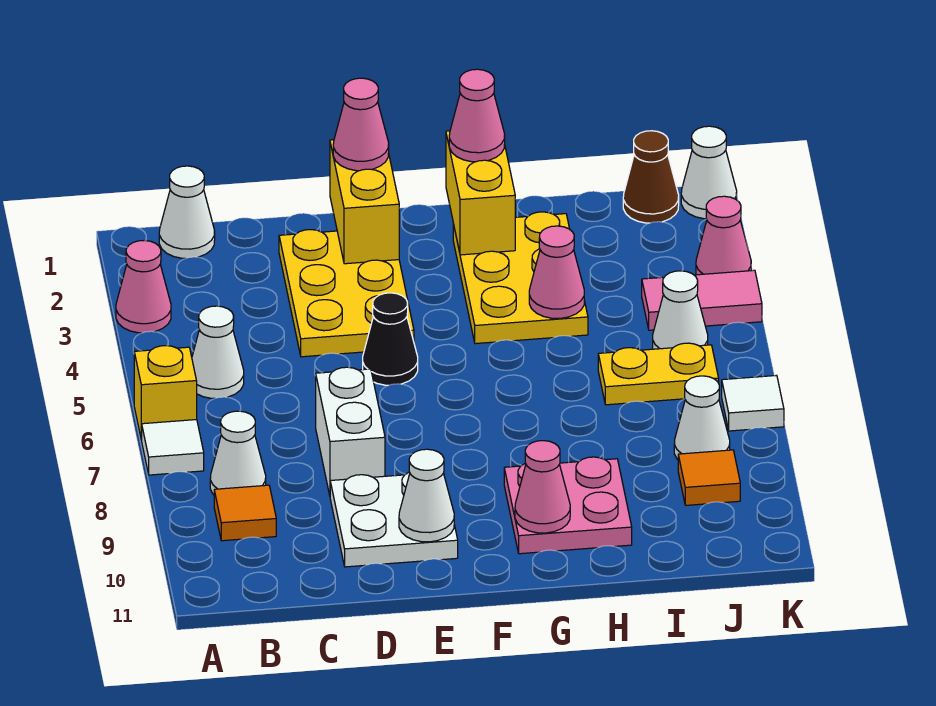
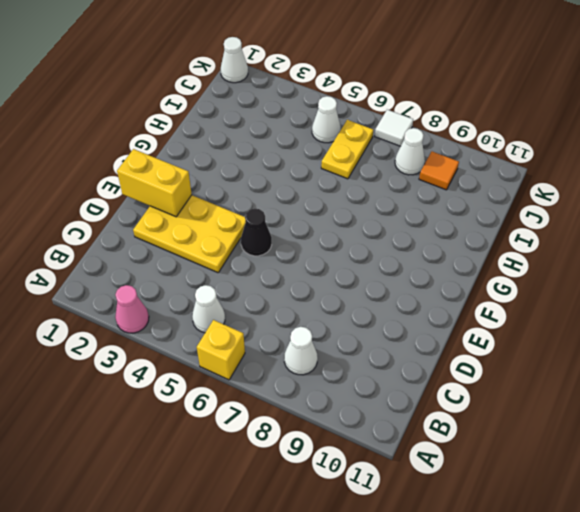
none -> white 1x1 tile [142,420,204,475]
none -> white 1x1 cone [159,166,215,258]
none -> orange 1x1 tile [214,485,276,541]

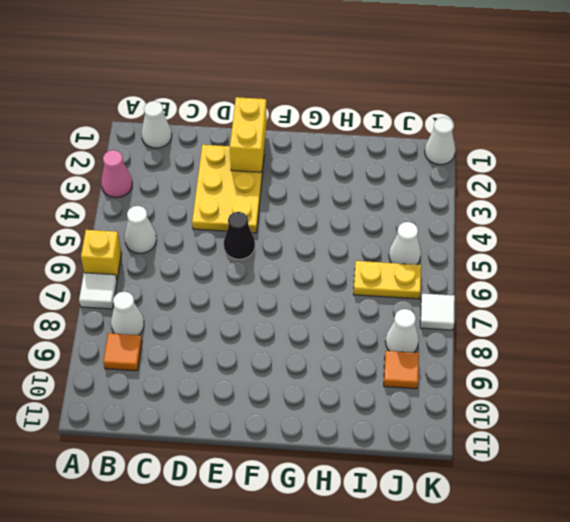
none -> white 1x2 brick [316,367,385,495]
none -> white 2x2 plate [330,472,458,567]
none -> yellow 2x3 plate [453,212,588,344]

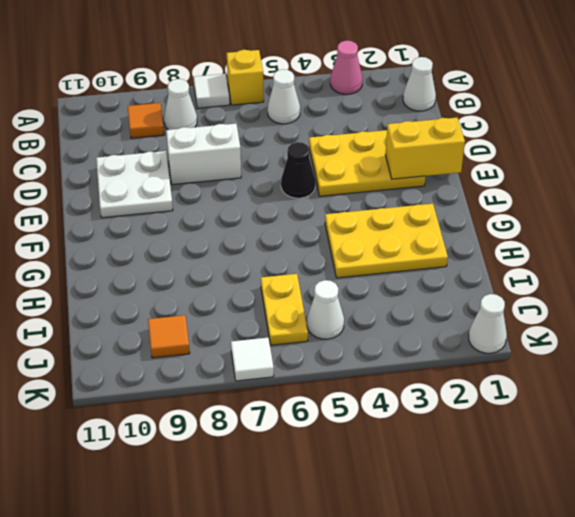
none -> pink 2x2 plate [504,457,632,554]
none -> brown 1x1 cone [623,131,679,223]
none -> pink 1x2 tile [642,270,762,330]

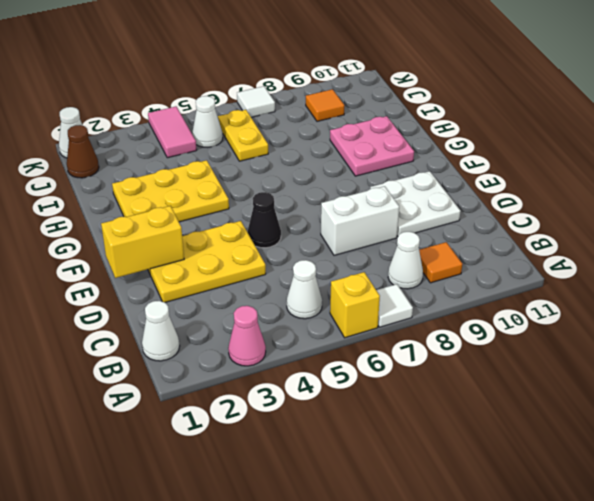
none -> white 1x1 cone [674,376,730,459]
none -> pink 1x1 cone [696,196,751,275]
none -> white 1x1 cone [399,449,454,542]

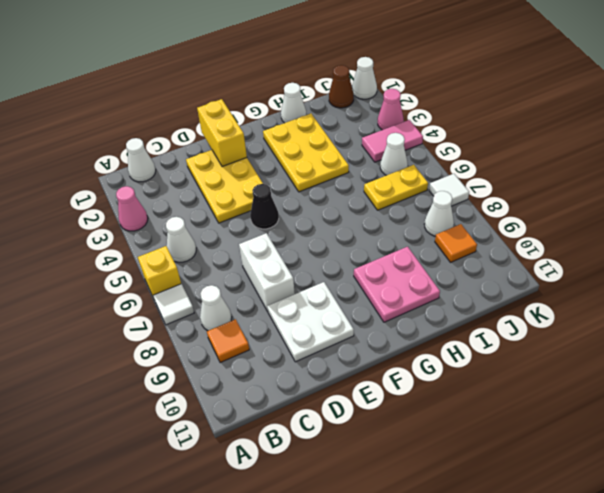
white 1x1 cone [281,83,306,123] -> white 1x1 cone moved to [399,449,454,542]
none -> yellow 1x2 brick [446,131,515,255]
none -> pink 1x1 cone [515,441,570,533]
none -> pink 1x1 cone [529,226,584,318]

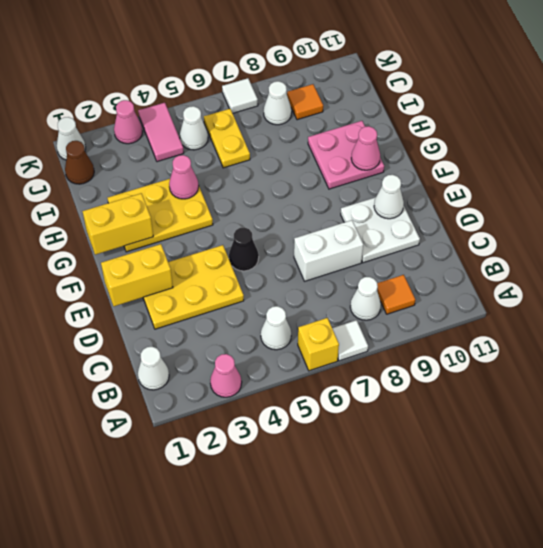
none -> pink 1x1 cone [333,78,389,171]
none -> pink 1x1 cone [449,69,505,162]

